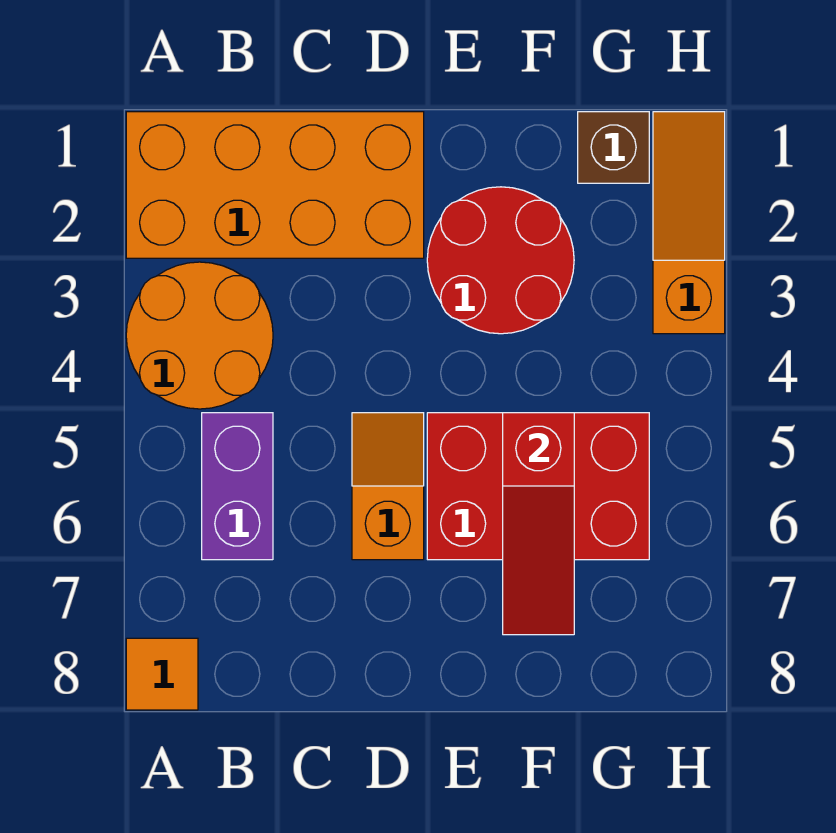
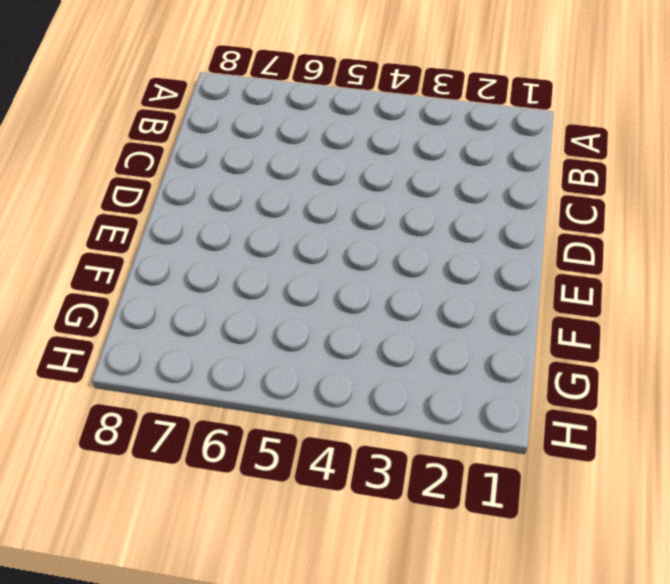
none -> orange 2x4 brick [126,112,424,258]
none -> orange 2x2 round brick [126,262,273,409]

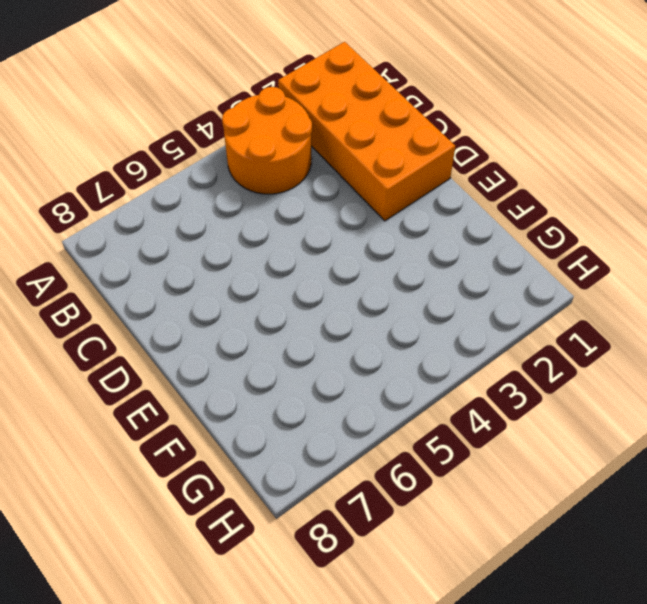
none -> orange 1x1 tile [126,638,198,710]
none -> purple 1x2 brick [202,413,273,560]

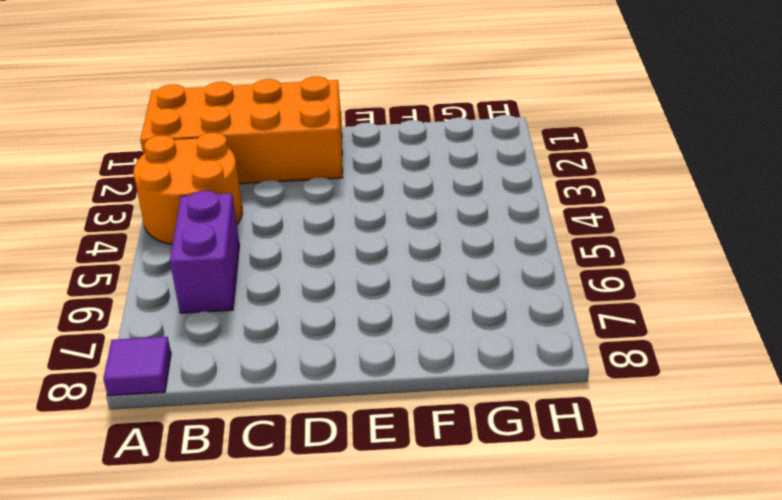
purple 1x1 tile [103,337,171,396] -> orange 1x1 tile [126,638,198,710]
none -> orange 1x2 slope [352,413,424,560]
none -> red 2x2 round brick [427,187,574,334]

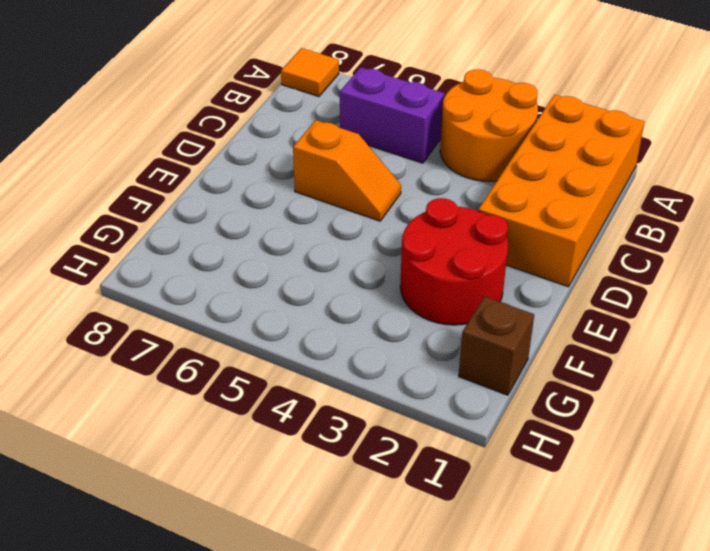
none -> red 2x3 brick [427,413,649,560]
none -> orange 1x3 slope [653,112,725,334]

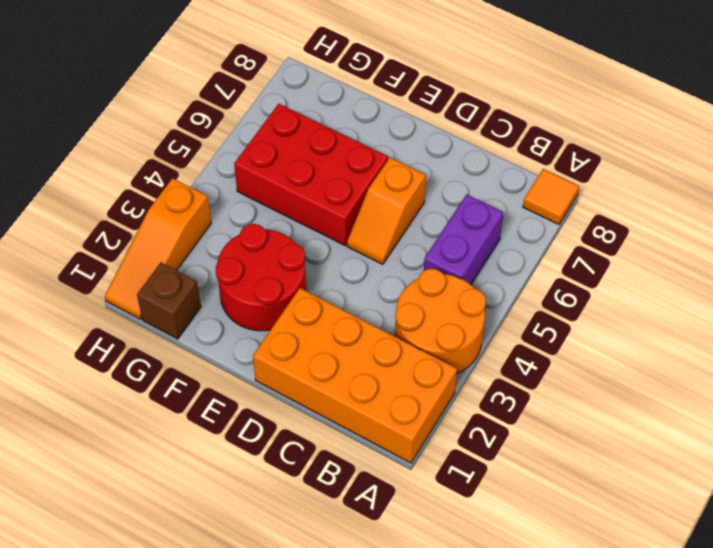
none -> red 1x3 slope [503,413,574,635]

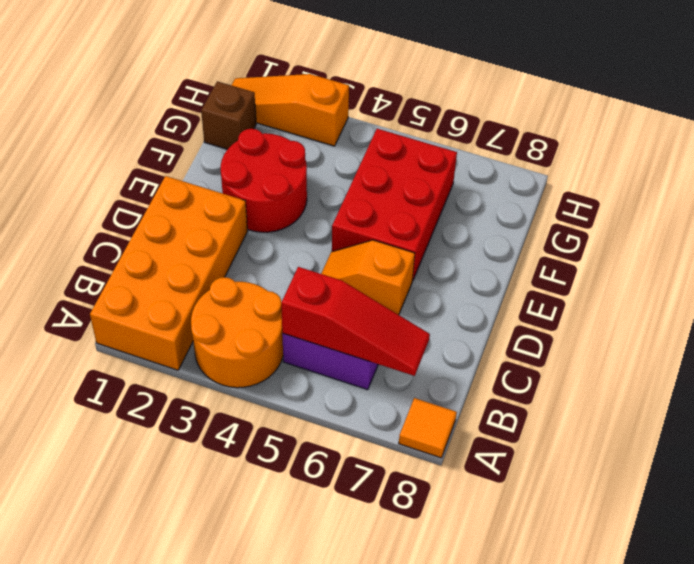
red 1x3 slope [281,267,430,376] -> red 1x3 slope moved to [503,413,574,635]

